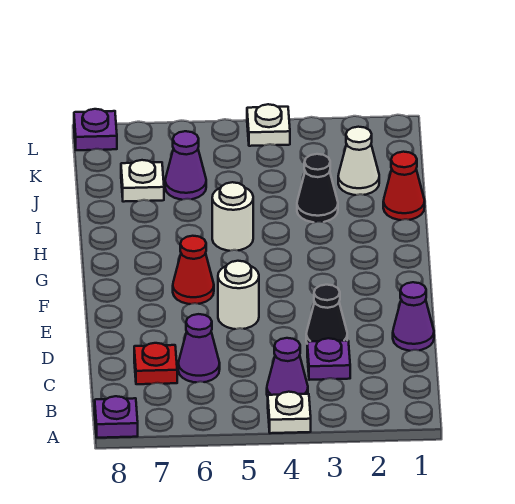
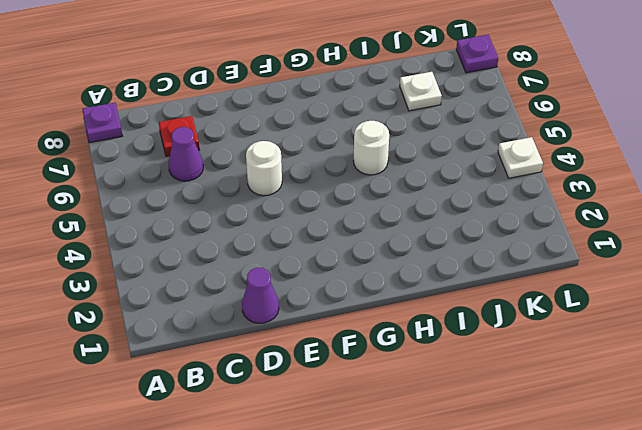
none -> white 1x1 plate [268,392,311,433]
none -> purple 1x1 cone [267,338,308,396]
none -> purple 1x1 plate [307,338,350,380]

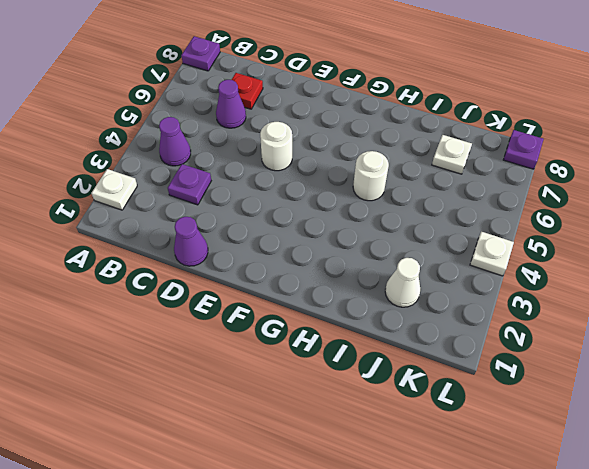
white 1x1 plate [92,169,137,210] -> white 1x1 plate moved to [268,392,311,433]
none -> black 1x1 cone [306,285,347,342]
none -> red 1x1 cone [173,236,214,304]
none -> red 1x1 cone [383,152,425,220]

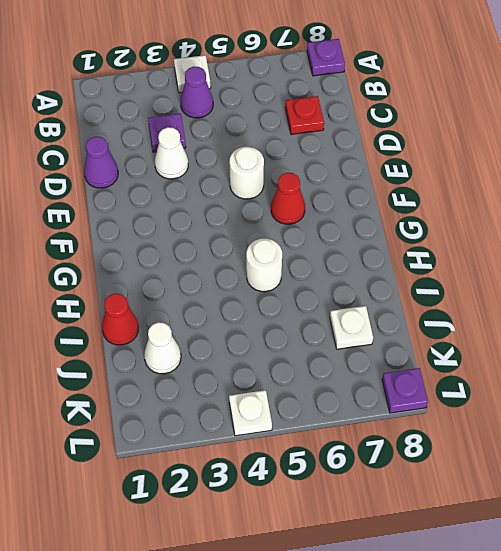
white 1x1 cone [155,127,188,179] -> black 1x1 cone [306,285,347,342]
none -> purple 1x1 cone [178,314,220,382]
none -> black 1x1 cone [297,154,338,222]
none -> purple 1x1 cone [165,131,206,200]

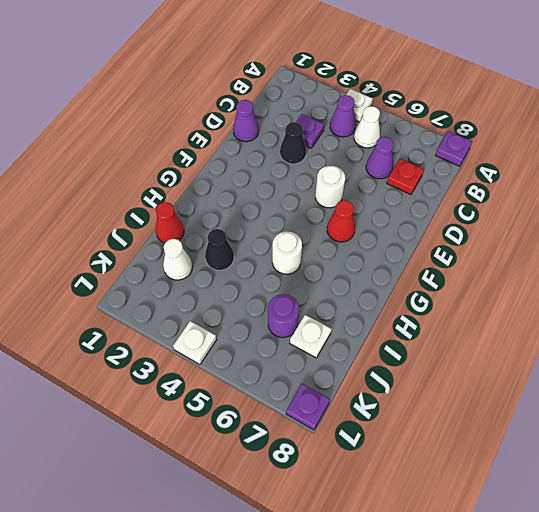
white 1x1 cone [354,106,380,148] -> none
purple 1x1 round brick [268,294,299,338] -> purple 1x1 cone [165,131,206,200]

